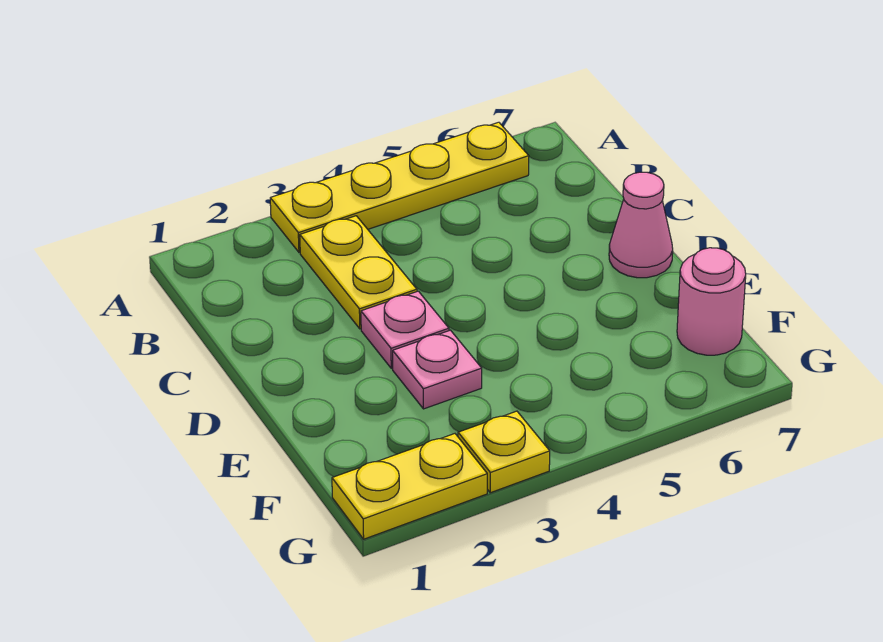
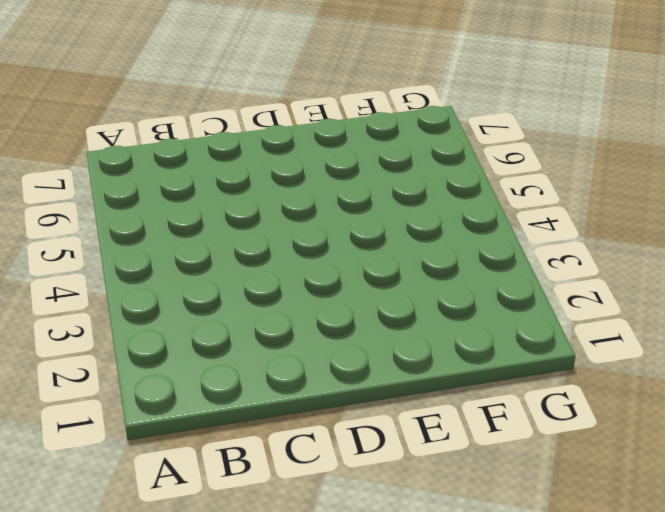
none -> yellow 1x4 plate [270,122,529,252]
none -> yellow 1x2 plate [300,216,417,329]

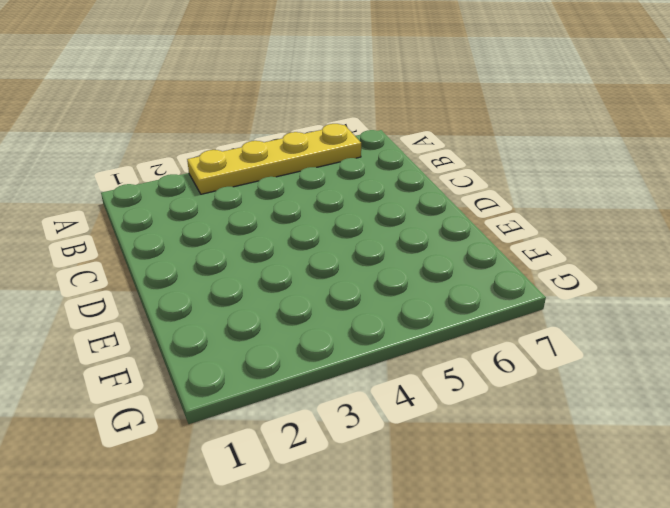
none -> yellow 1x2 plate [300,216,417,329]
none -> pink 1x1 plate [361,291,449,368]

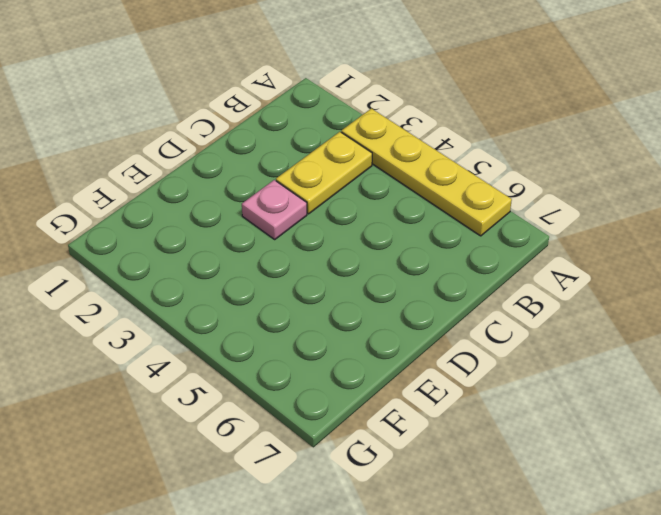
none -> pink 1x1 cone [609,172,673,278]
none -> pink 1x1 plate [393,330,482,409]

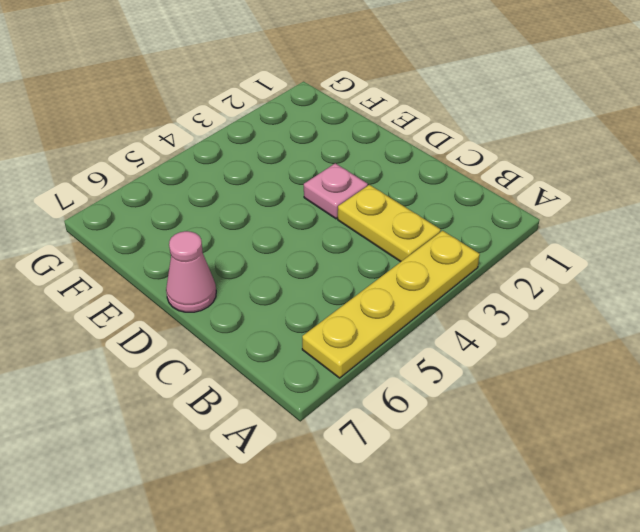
none -> pink 1x1 plate [393,330,482,409]
none -> pink 1x1 round brick [677,248,746,355]

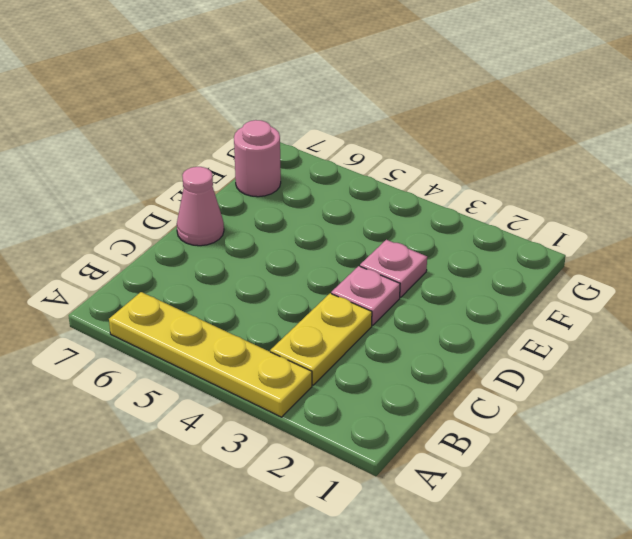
none -> yellow 1x2 plate [332,434,487,539]
none -> yellow 1x1 plate [458,411,550,493]

